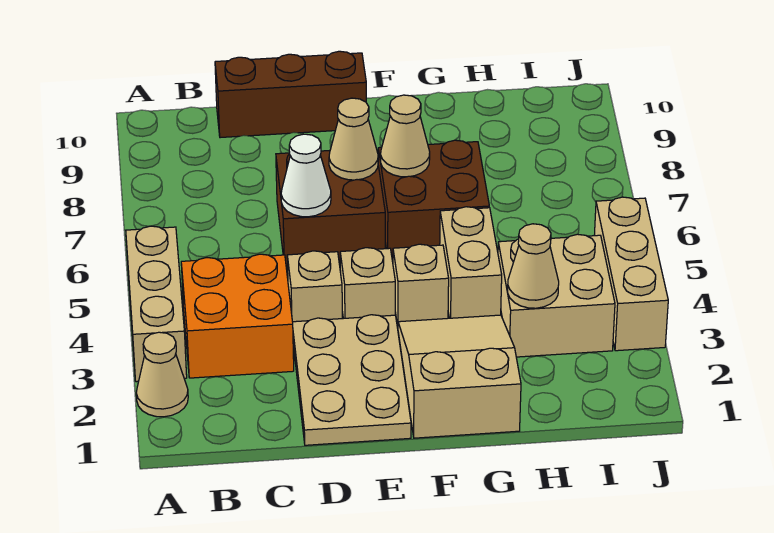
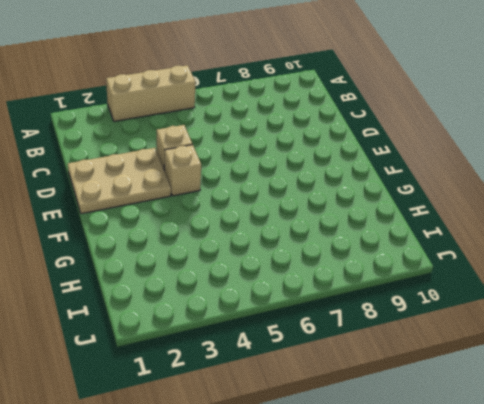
none -> tan 1x1 cone [136,332,188,417]
none -> orange 2x2 brick [181,254,294,378]
none -> brown 1x3 brick [215,51,366,138]

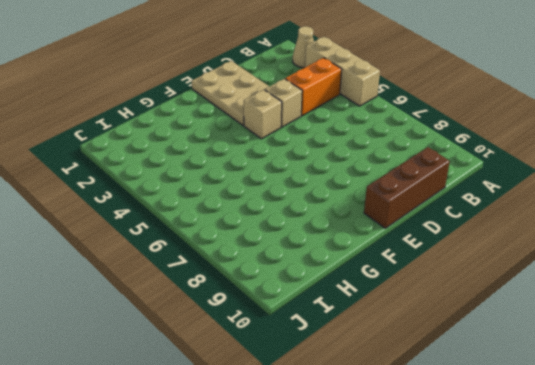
orange 1x2 brick [285,58,342,116] -> orange 2x2 brick [181,254,294,378]
none -> brown 2x2 brick [276,150,385,266]
none -> tan 2x3 slope [398,315,521,438]
none -> tan 1x1 brick [393,244,449,327]

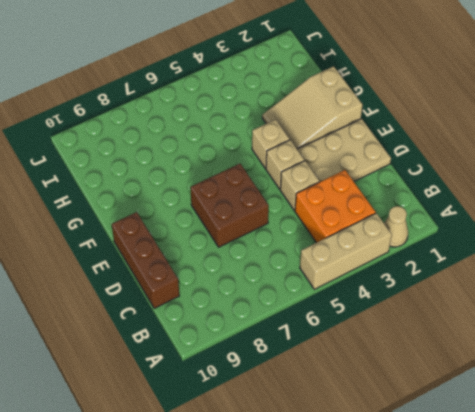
none -> brown 2x2 brick [378,140,489,259]
none -> tan 1x2 brick [440,207,502,318]
none -> tan 2x2 brick [498,234,615,357]

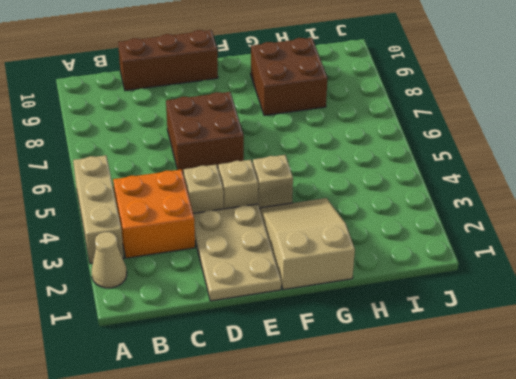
brown 2x2 brick [251,38,327,115] -> brown 2x2 brick moved to [378,140,489,259]
none -> tan 1x2 brick [440,207,502,318]
none -> tan 2x2 brick [498,234,615,357]
none -> tan 1x3 brick [594,197,668,351]

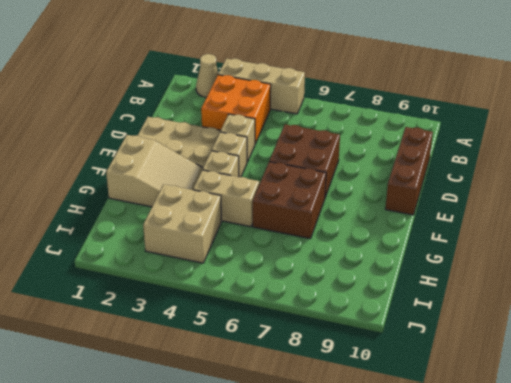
none -> tan 1x3 brick [594,197,668,351]
none -> white 1x1 cone [281,134,331,217]
none -> tan 1x1 cone [329,98,378,180]

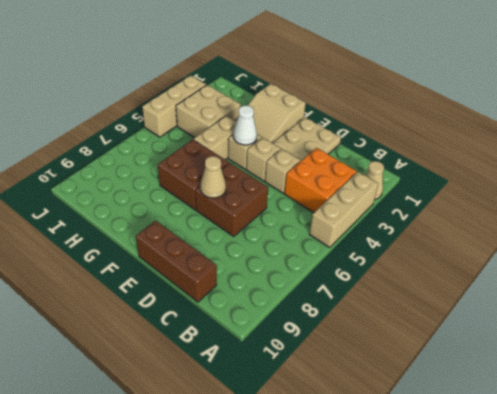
white 1x1 cone [233,106,257,145] -> white 1x1 cone moved to [281,134,331,217]
none -> tan 1x1 cone [381,95,430,177]
none -> tan 1x1 cone [508,224,559,308]

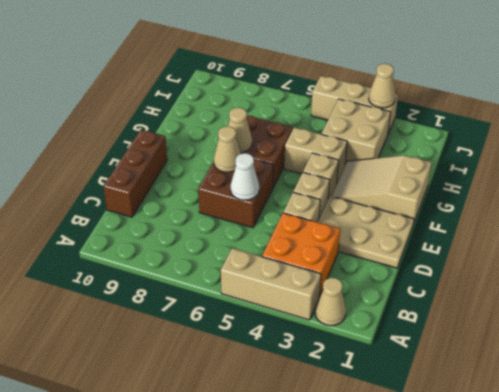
tan 1x1 cone [369,64,396,108] -> tan 1x1 cone moved to [508,224,559,308]

